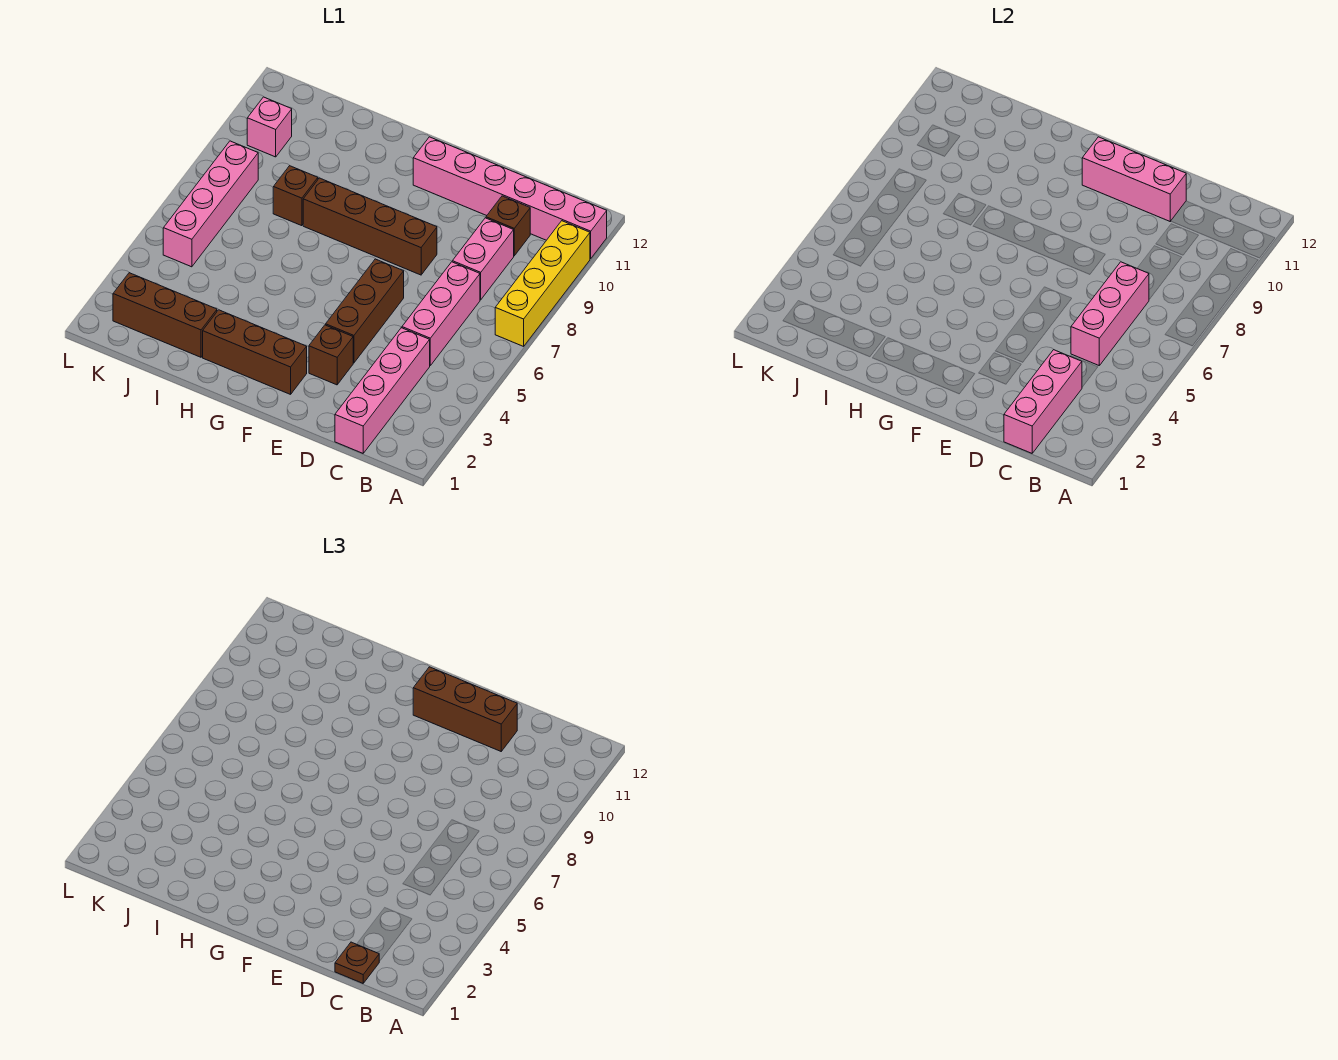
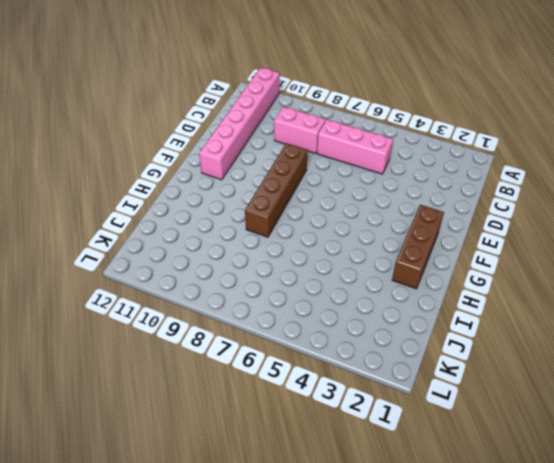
none -> yellow 1x4 brick [495,221,590,346]
none -> pink 1x4 brick [335,328,430,453]
none -> brown 1x1 brick [486,196,530,256]

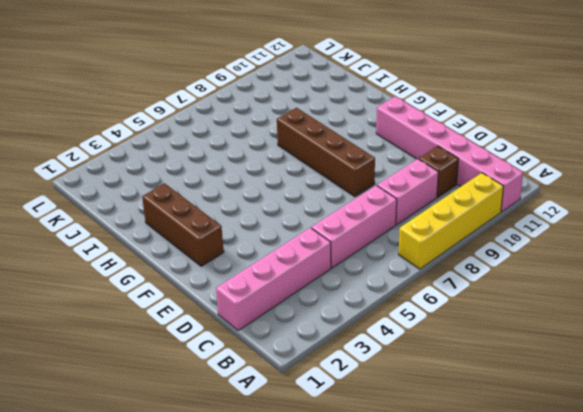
none -> brown 1x1 brick [309,325,353,385]
none -> brown 1x3 brick [326,259,404,363]
none -> brown 1x3 brick [113,273,217,357]

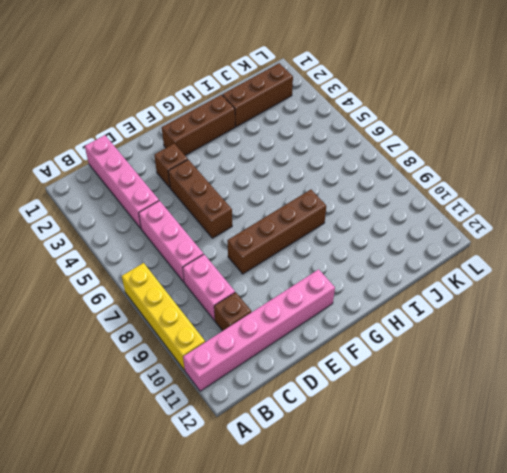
none -> brown 1x1 brick [273,166,318,226]
none -> pink 1x4 brick [163,141,258,267]
none -> pink 1x1 brick [247,97,292,157]

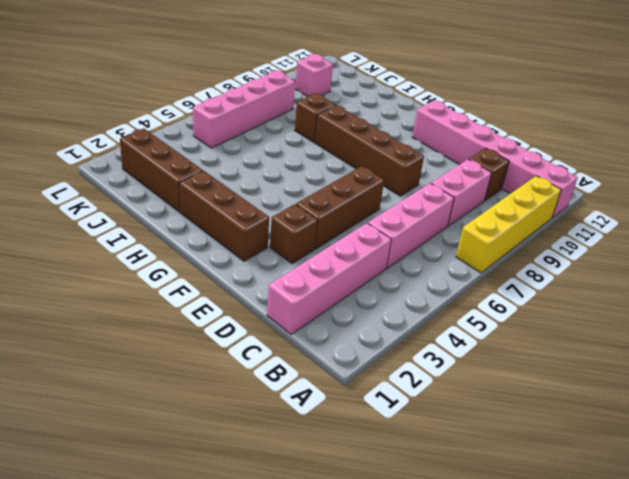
none -> pink 1x3 brick [1004,350,1082,453]
none -> pink 1x3 brick [1071,262,1149,365]
none -> pink 1x3 brick [1082,137,1186,221]

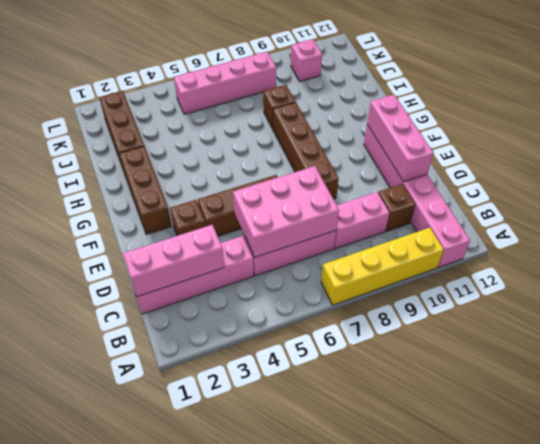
pink 2x3 brick [233,166,339,257] -> pink 1x3 brick [1071,262,1149,365]
none -> brown 1x1 plate [335,942,379,983]
none -> brown 1x3 brick [413,667,517,751]

